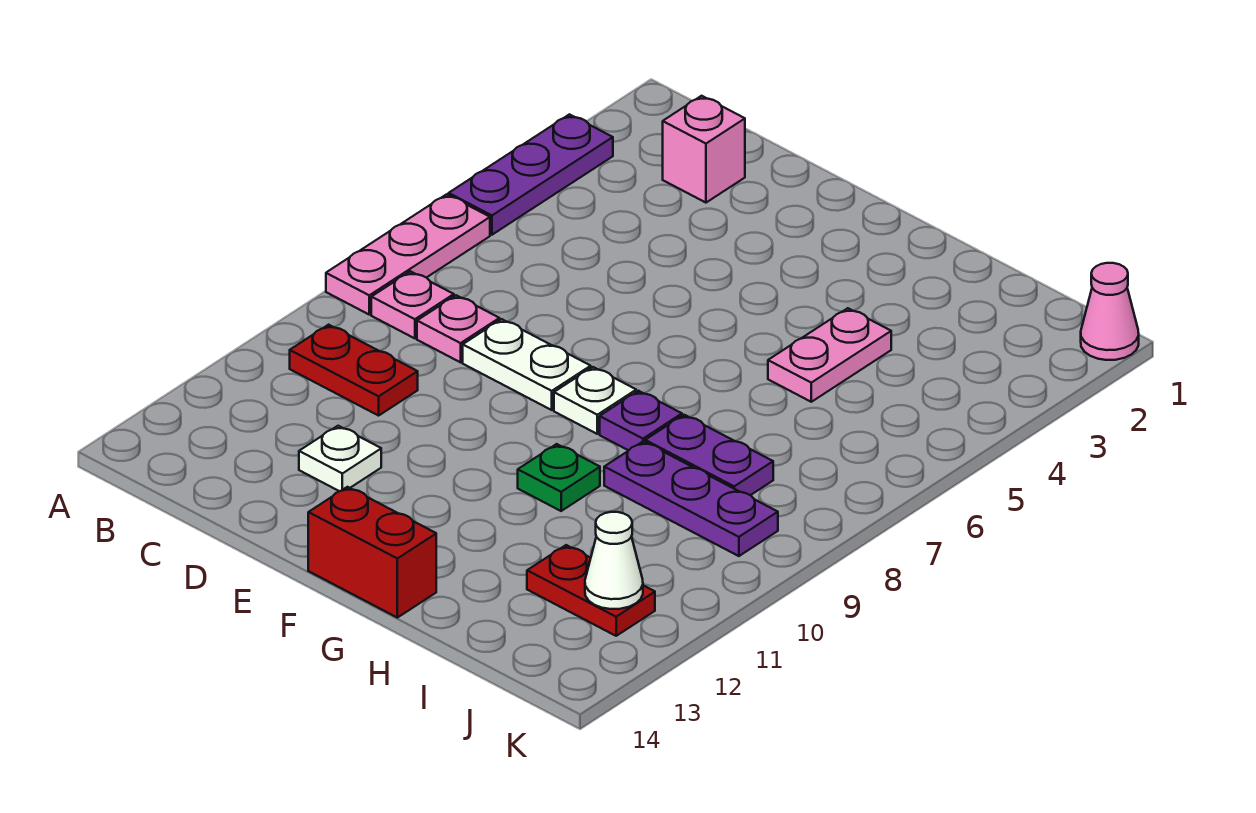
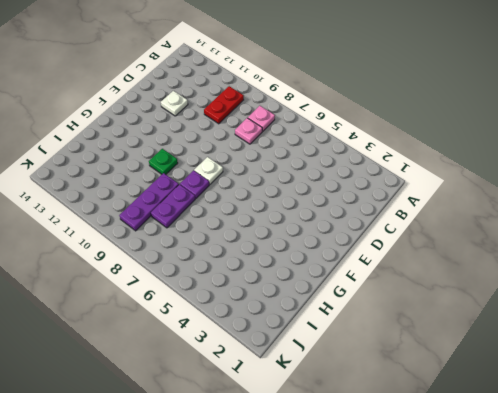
none -> purple 1x3 plate [449,114,613,235]
none -> pink 1x3 plate [326,194,490,314]
none -> pink 1x1 brick [663,96,745,203]

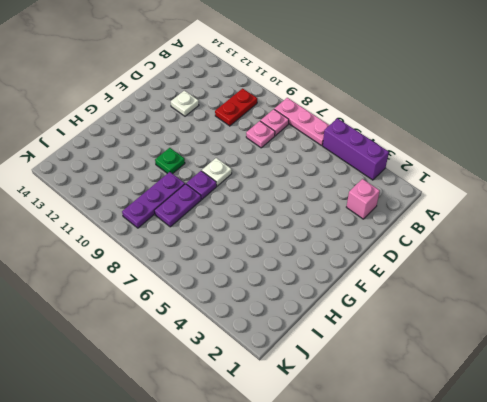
purple 1x3 brick [323,118,389,180] -> purple 1x3 plate [449,114,613,235]
none -> white 1x2 plate [463,319,591,410]
none -> red 1x2 brick [308,487,436,618]
none -> pink 1x2 plate [768,308,891,402]

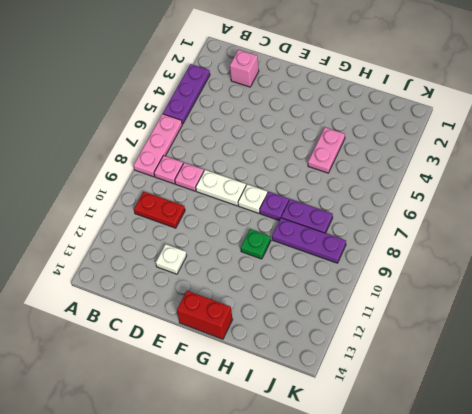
none -> red 1x2 plate [527,545,655,636]
none -> pink 1x1 cone [1081,263,1139,360]
none -> white 1x1 cone [585,512,643,609]

